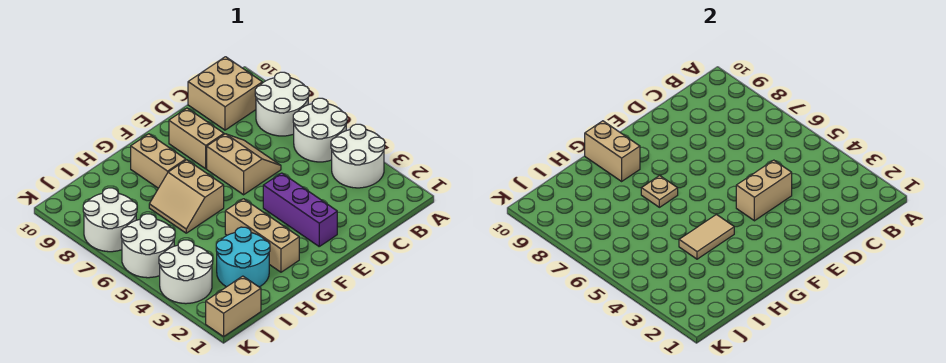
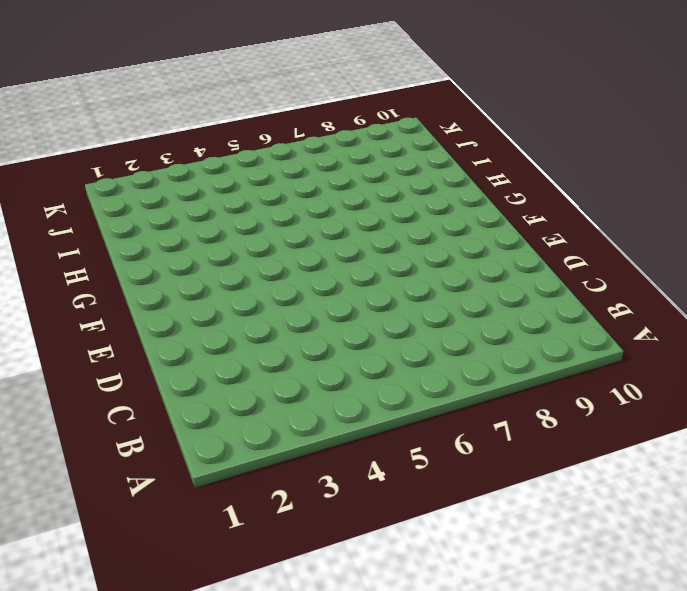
none -> white 2x2 round brick [331,124,385,188]
none -> white 2x2 round brick [293,98,347,162]
none -> white 2x2 round brick [255,72,309,136]

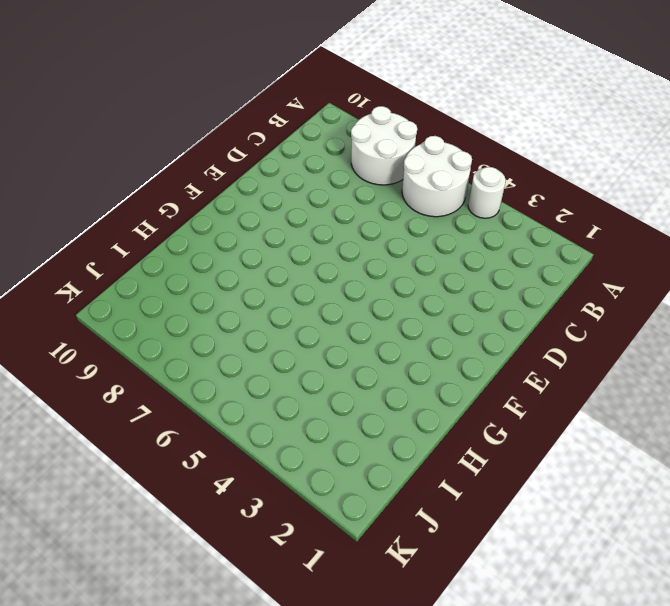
white 1x1 round brick [468,167,506,218] -> white 2x2 round brick [331,124,385,188]
none -> tan 2x2 brick [188,57,262,130]
none -> tan 2x2 slope [207,134,281,195]
none -> purple 1x3 brick [263,173,337,246]

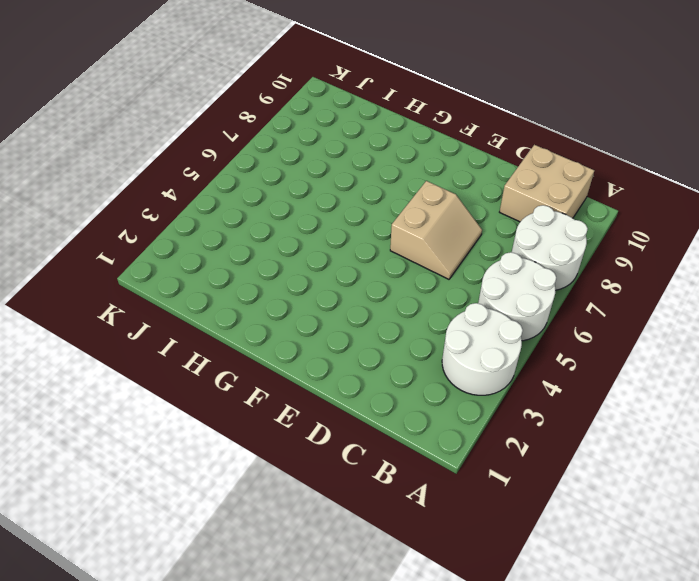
none -> purple 1x3 brick [263,173,337,246]
none -> tan 1x2 brick [169,108,224,169]
none -> tan 1x3 brick [225,199,299,272]

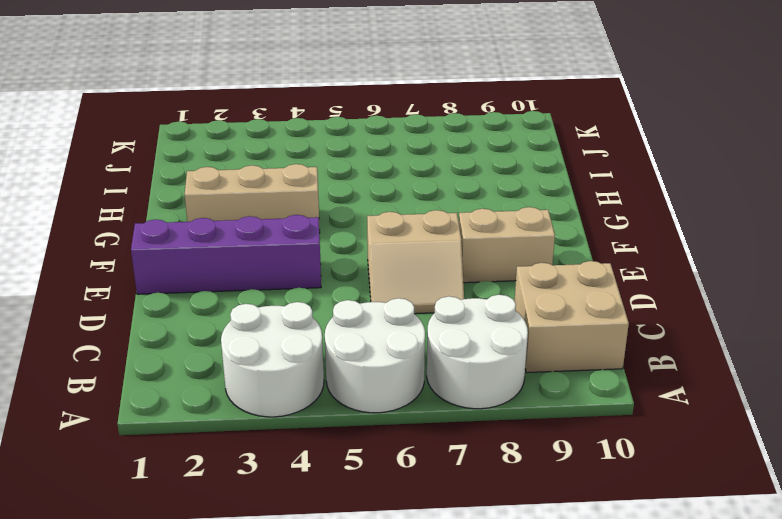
purple 1x4 brick [131,215,321,294] -> purple 1x3 brick [263,173,337,246]
none -> tan 2x2 slope [149,160,224,233]
none -> tan 1x2 brick [131,134,186,188]
none -> cyan 2x2 round brick [216,227,270,287]

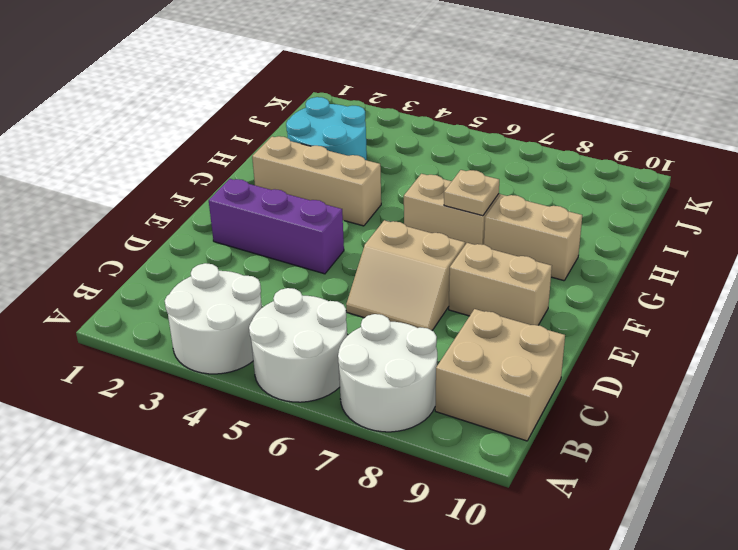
none -> tan 1x2 brick [206,276,261,337]
none -> white 2x2 round brick [159,240,213,304]
none -> white 2x2 round brick [121,214,175,278]

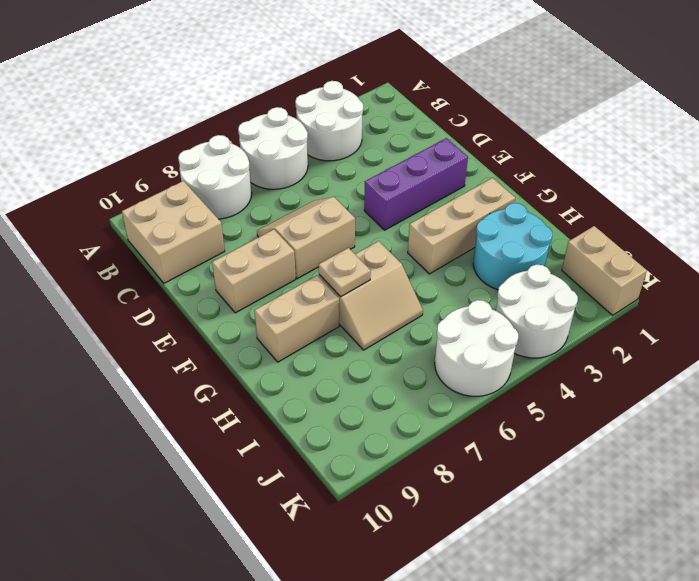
none -> white 2x2 round brick [83,188,137,252]
none -> tan 1x2 brick [736,160,792,221]
none -> tan 1x2 tile [679,215,734,259]

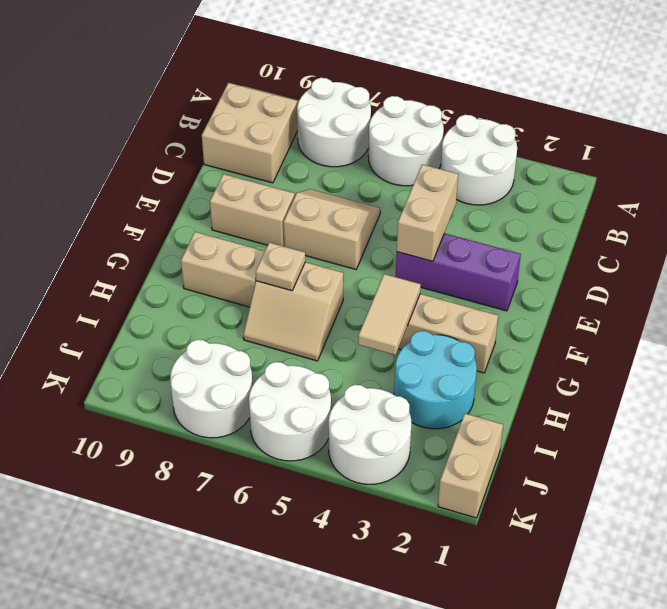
none -> tan 1x2 brick [585,121,640,181]

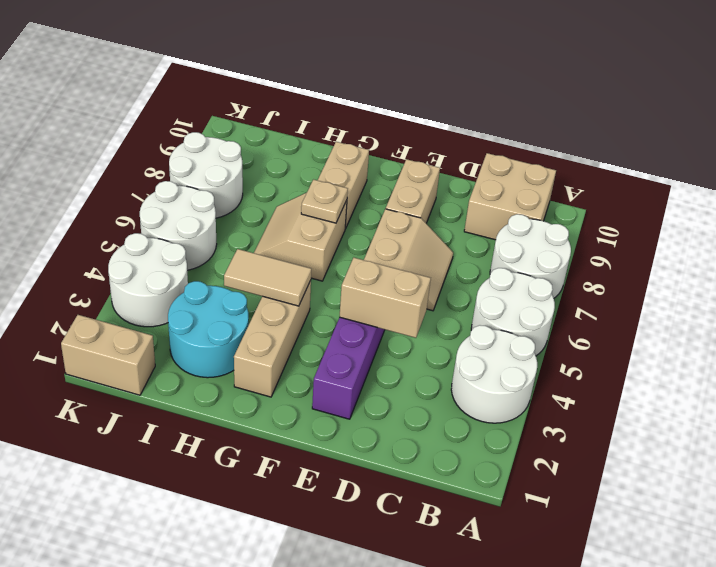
none -> tan 1x2 brick [585,121,640,181]

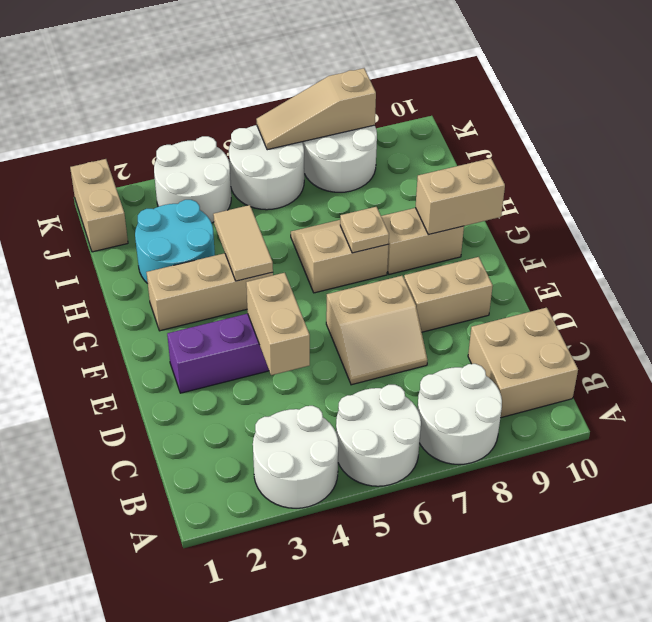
tan 1x3 slope [256,68,376,150] -> none

